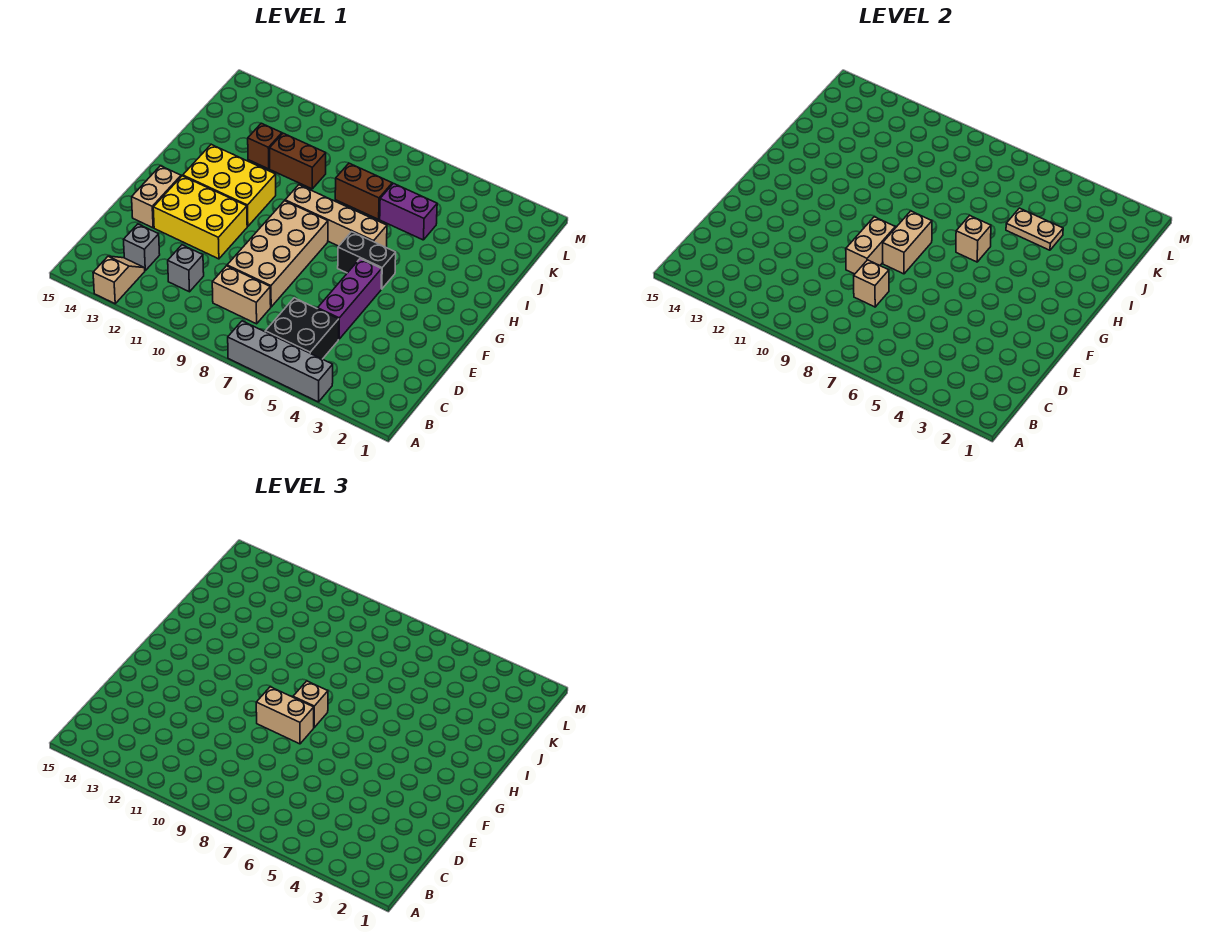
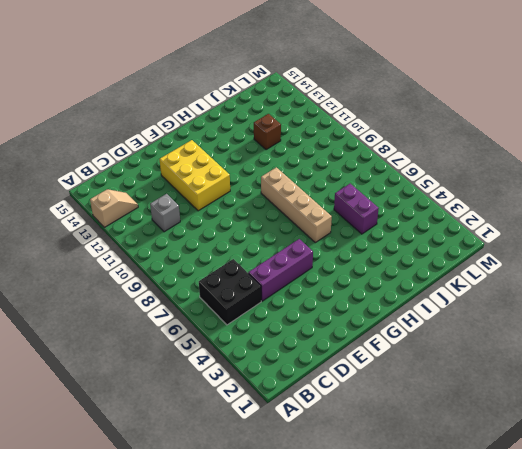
none -> grey 1x4 brick [228,321,333,402]
none -> tan 1x2 brick [212,266,271,324]
none -> grey 1x1 brick [124,224,160,270]

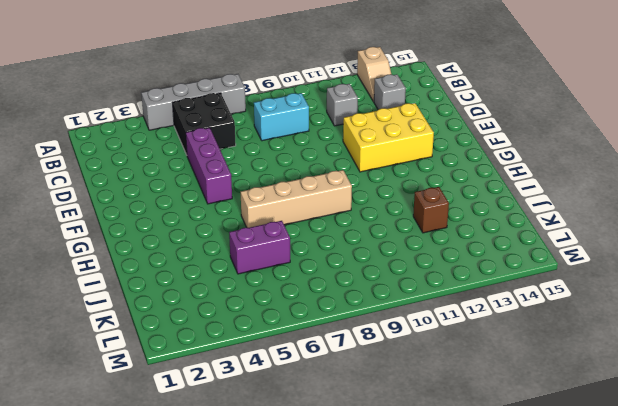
cyan 1x2 brick [254,93,309,141] -> tan 1x2 brick [212,266,271,324]
none -> tan 2x4 brick [227,201,328,307]
none -> tan 1x2 brick [132,166,181,228]
none -> black 1x2 brick [338,232,396,289]

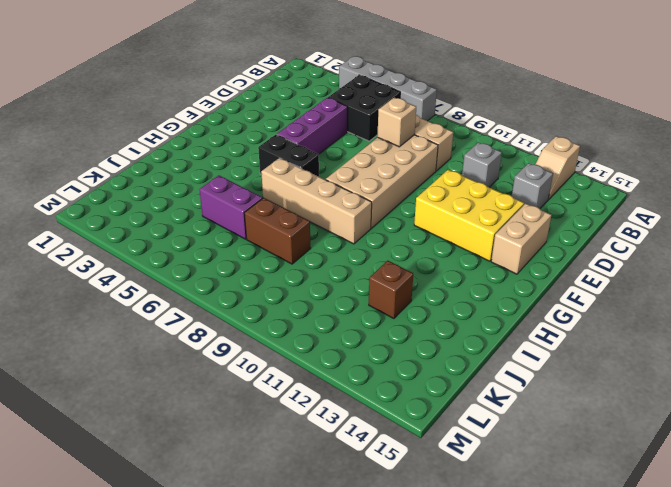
none -> yellow 2x3 brick [183,144,276,227]
none -> brown 1x2 brick [270,133,326,189]
none -> tan 1x2 brick [846,217,895,274]

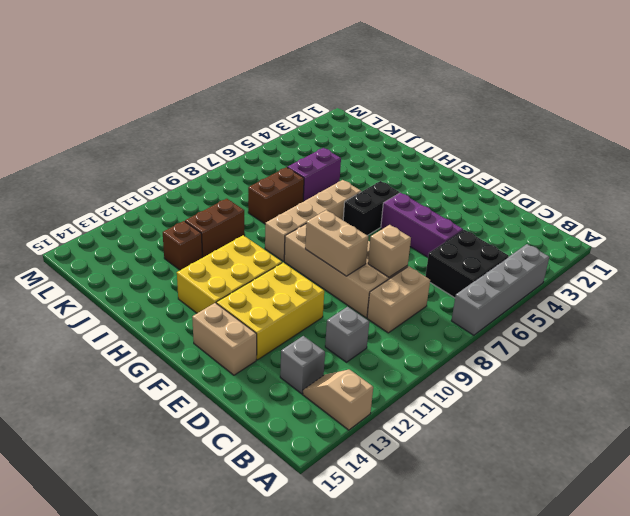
none -> tan 1x2 brick [883,211,932,274]
none -> tan 1x1 brick [956,215,991,262]
none -> tan 1x2 plate [1006,208,1063,250]

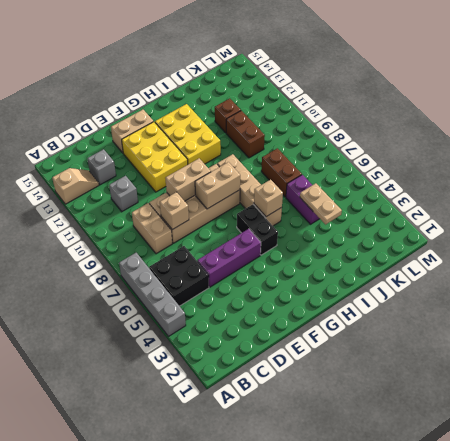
none -> tan 1x2 brick [256,687,314,744]
none -> tan 1x1 brick [293,681,328,727]

